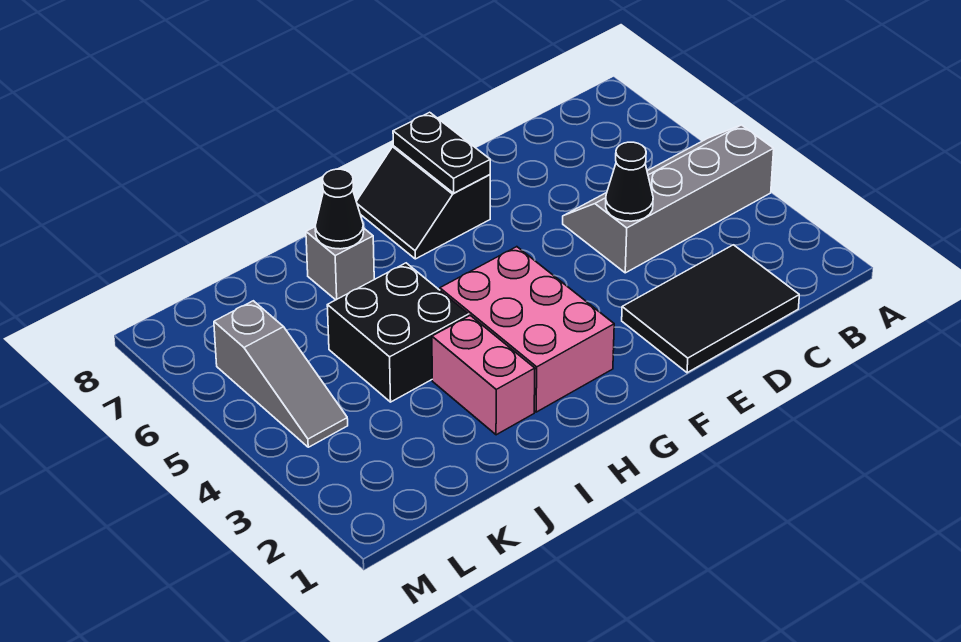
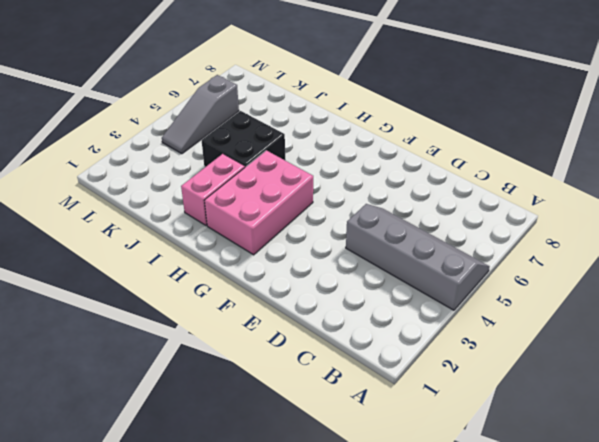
none -> black 2x3 tile [622,245,799,373]
none -> black 2x2 slope [356,146,490,259]

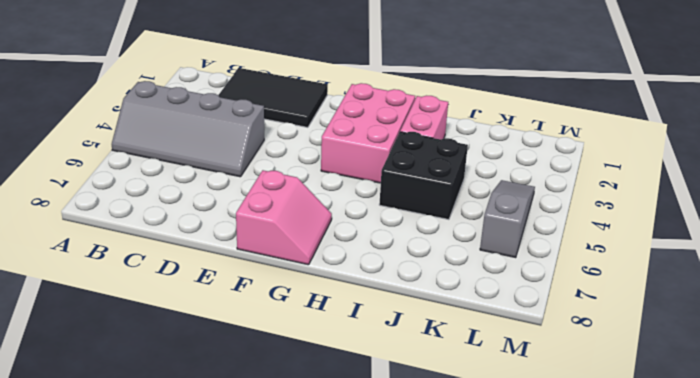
pink 2x2 slope [236,170,332,265] -> black 2x2 slope [356,146,490,259]
none -> grey 1x1 brick [306,227,374,300]
none -> black 1x1 cone [606,142,653,221]

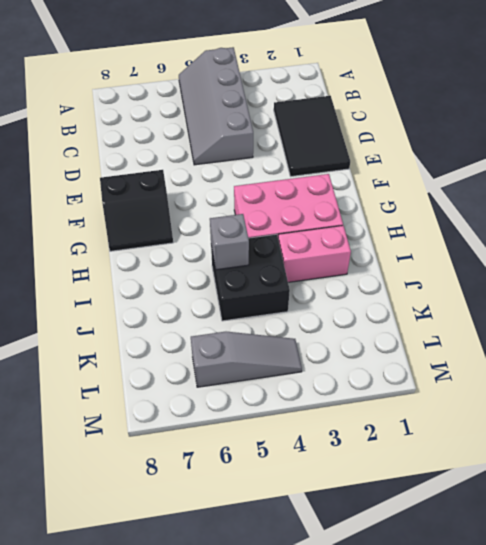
grey 1x1 brick [210,214,249,270] -> grey 1x1 brick moved to [306,227,374,300]
none -> black 1x1 cone [606,142,653,221]
none -> black 1x2 plate [393,112,490,193]

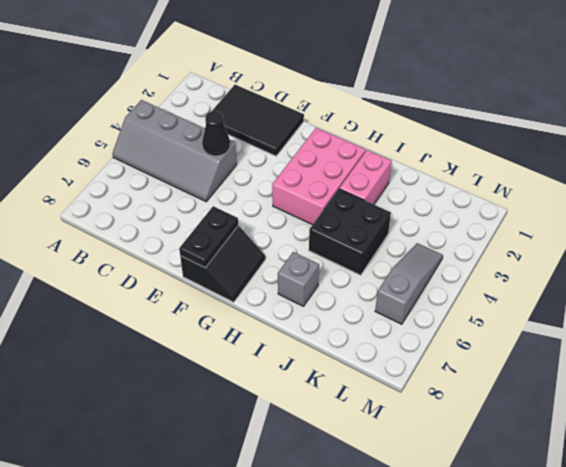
none -> black 1x1 cone [315,169,364,249]

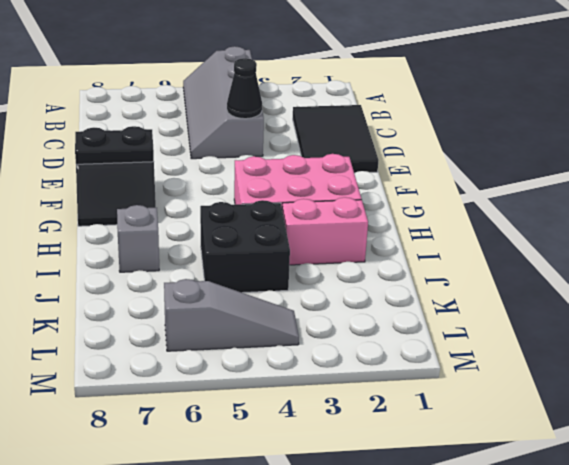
none -> black 1x1 cone [315,169,364,249]

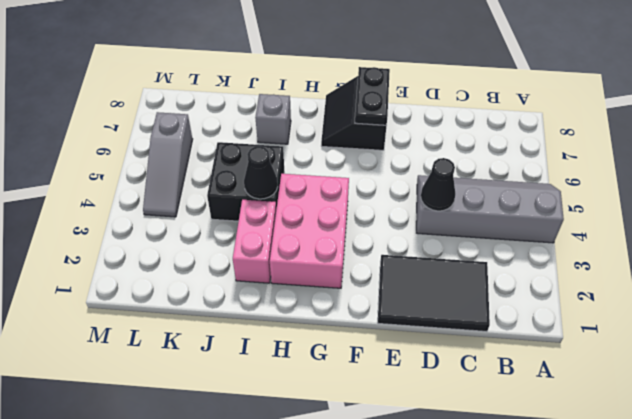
black 1x1 cone [244,146,278,199] -> black 1x1 cone moved to [315,169,364,249]

